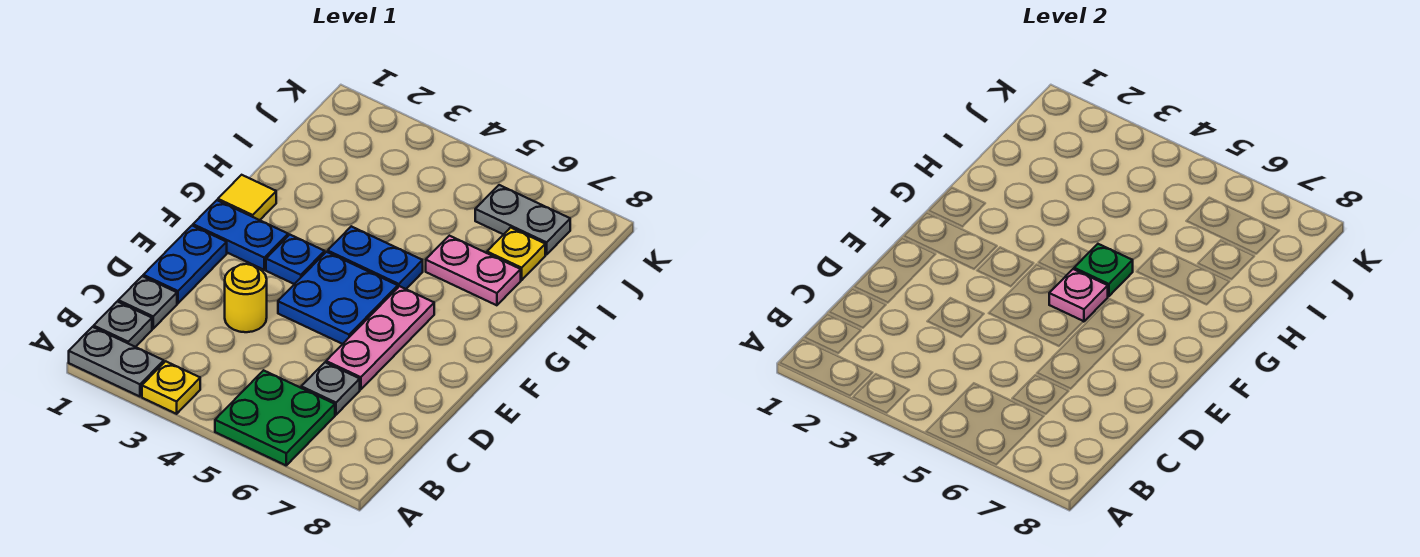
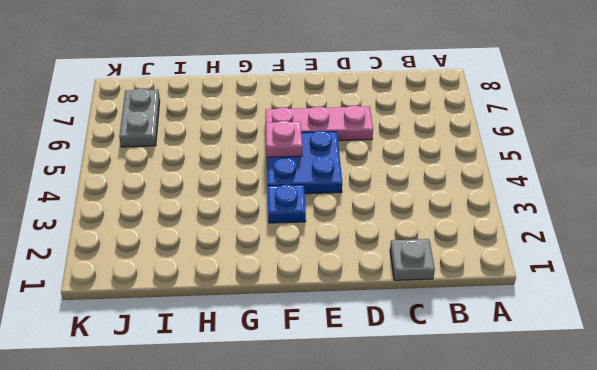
none -> grey 1x2 plate [69,327,164,397]
none -> yellow 1x1 plate [142,361,200,414]
none -> green 2x2 plate [215,370,335,465]

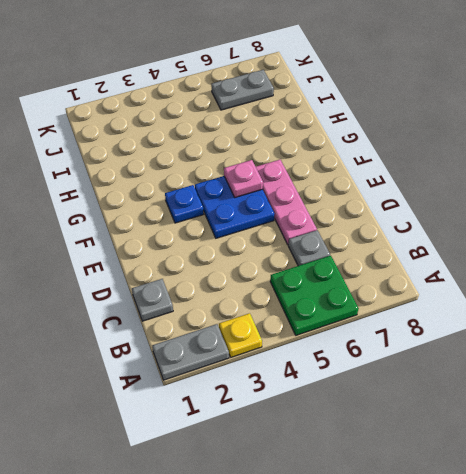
none -> grey 1x1 plate [94,301,152,347]
none -> blue 1x2 plate [143,226,227,303]
none -> yellow 1x1 round brick [225,264,267,332]

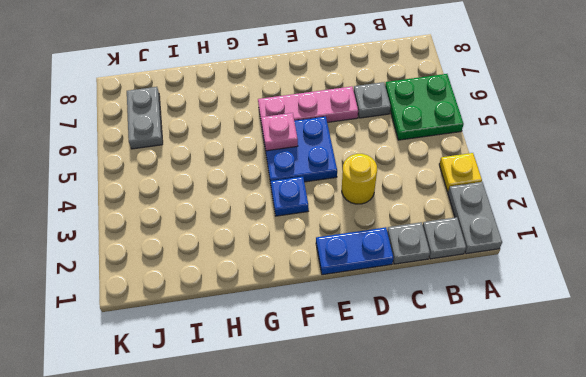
none -> blue 1x2 plate [193,200,288,270]
none -> yellow 1x1 tile [218,175,276,220]
none -> blue 1x2 plate [328,226,423,289]

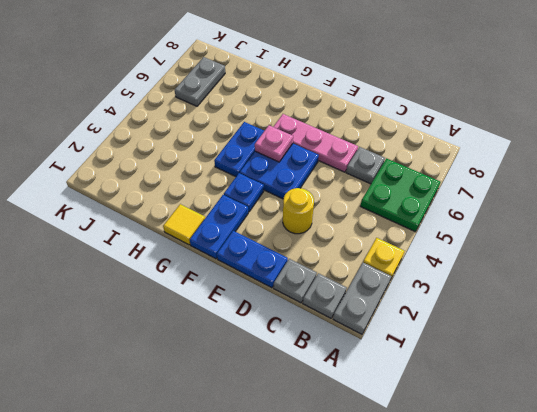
none -> pink 1x2 plate [426,236,521,305]
none -> yellow 1x1 plate [487,227,545,280]
none -> green 1x1 plate [1074,244,1133,296]

